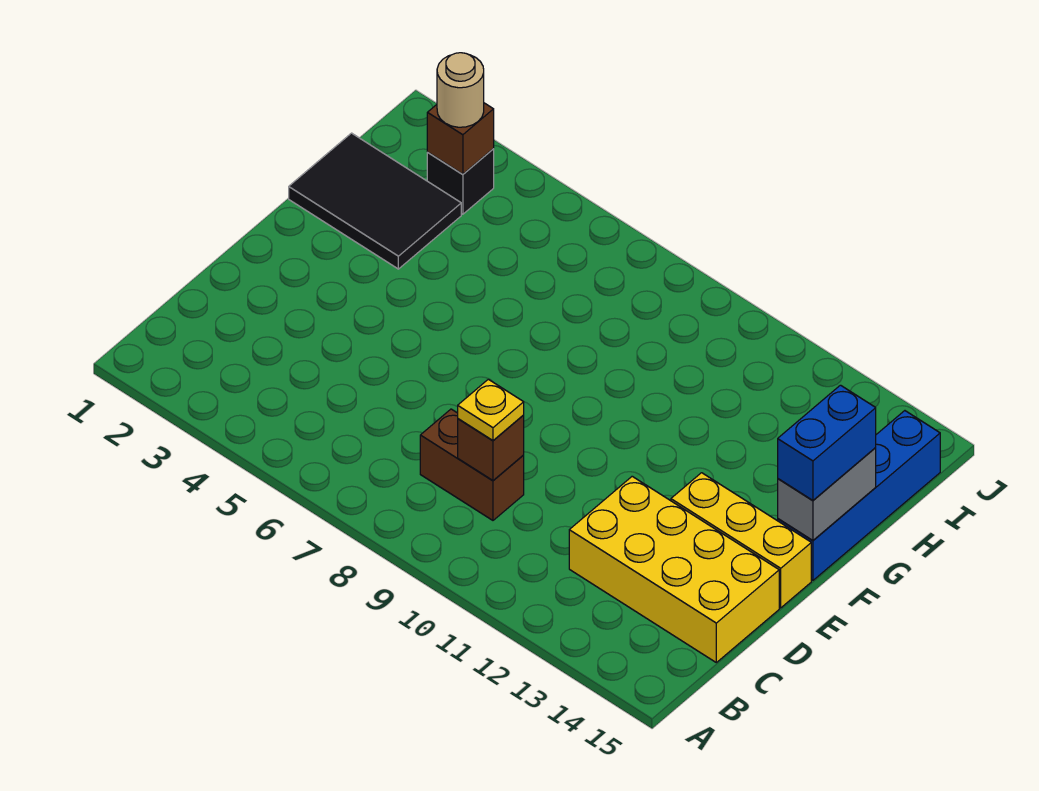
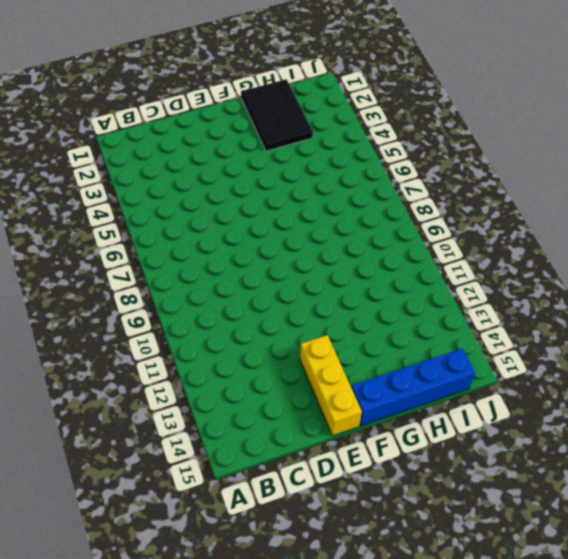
none -> brown 1x2 brick [420,409,524,520]
none -> yellow 2x4 brick [569,476,779,662]
none -> black 1x1 brick [427,149,494,214]

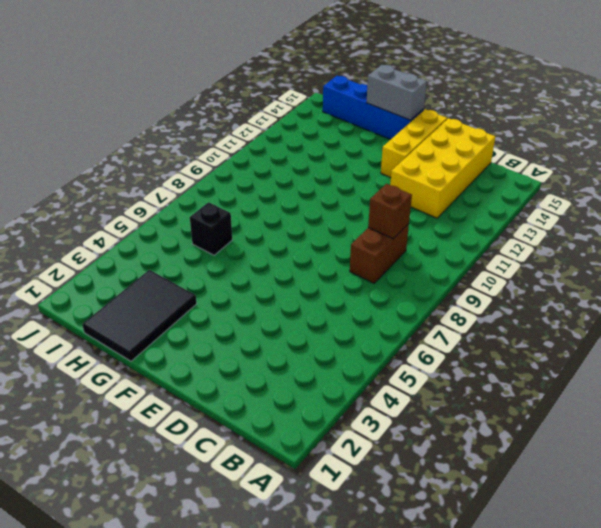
black 1x1 brick [190,202,232,255] -> black 1x1 brick moved to [427,149,494,214]
none -> brown 1x1 brick [427,103,494,174]
none -> yellow 1x1 plate [458,379,524,441]
none -> blue 1x2 brick [778,385,876,501]

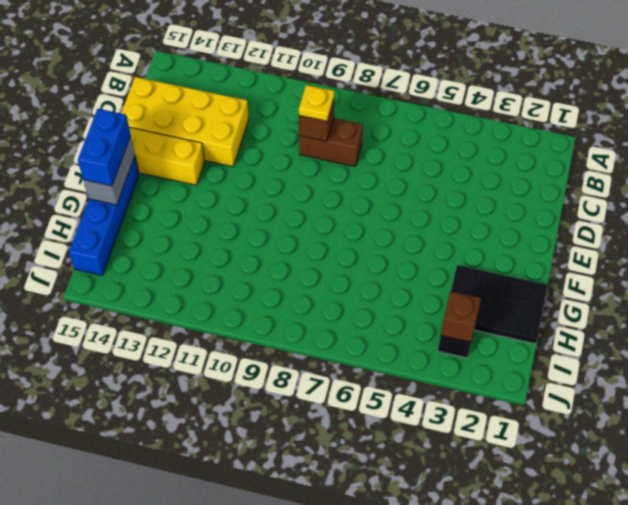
none -> tan 1x1 round brick [437,53,484,127]

